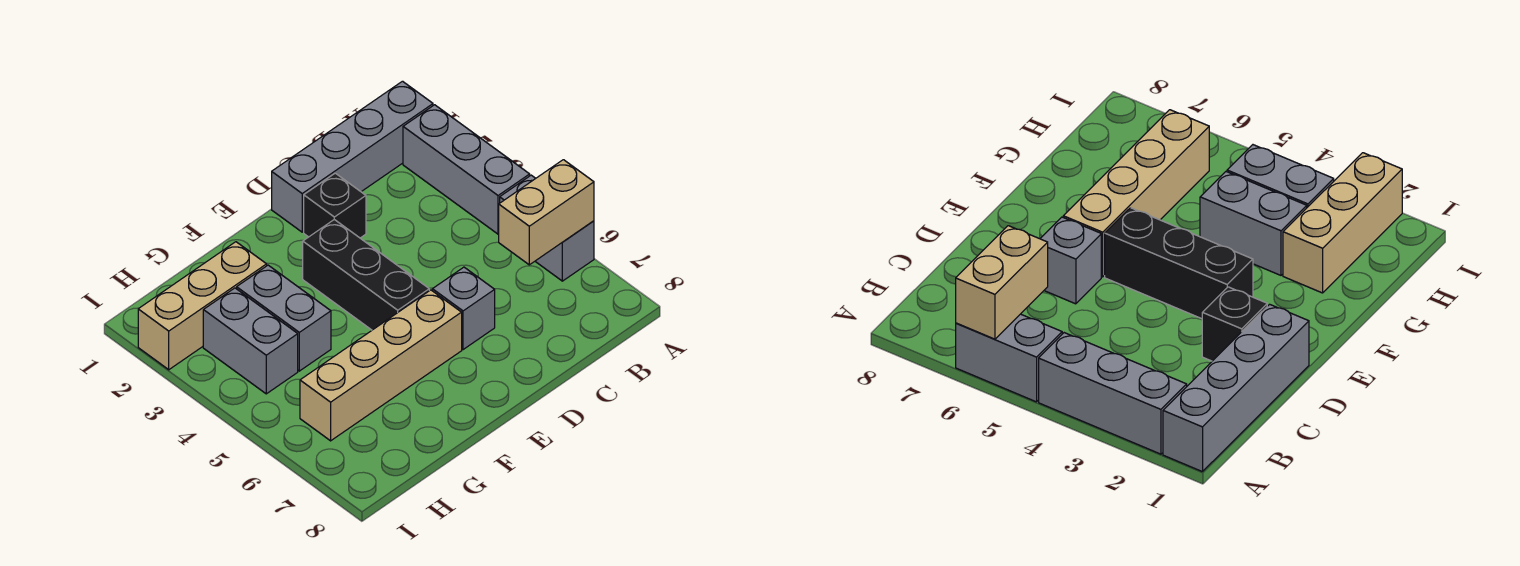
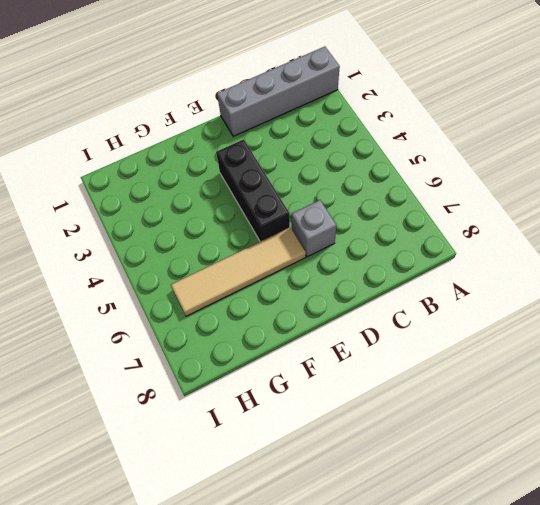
tan 1x4 tile [171,227,306,316] -> tan 1x4 brick [300,290,462,441]
none -> grey 1x3 brick [403,105,530,234]
none -> grey 1x2 brick [500,175,594,281]

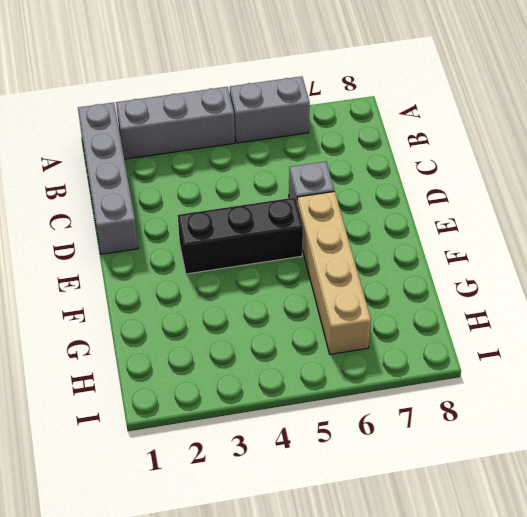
none -> black 1x1 brick [304,173,366,238]
none -> tan 1x3 brick [138,242,267,370]

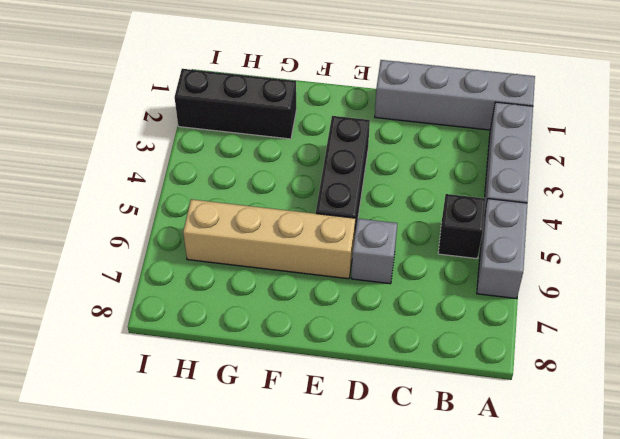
black 1x1 brick [438,194,485,259] -> black 1x1 brick moved to [304,173,366,238]
black 1x3 brick [174,69,296,139] -> tan 1x3 brick [138,242,267,370]
none -> grey 1x2 brick [237,265,331,371]
none -> grey 1x2 brick [203,288,298,394]

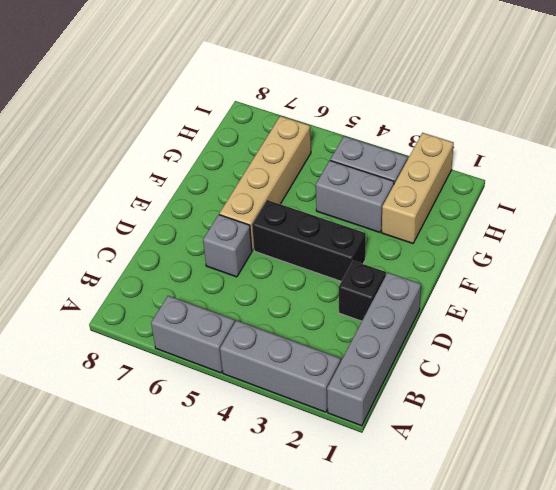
none -> tan 1x2 brick [499,160,594,265]

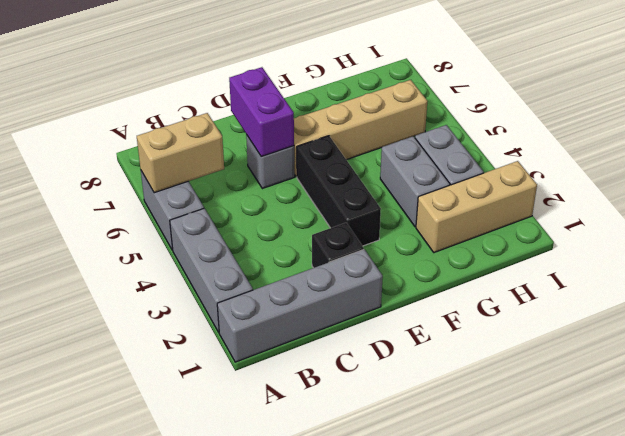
purple 1x2 brick [229,67,294,157] -> none

